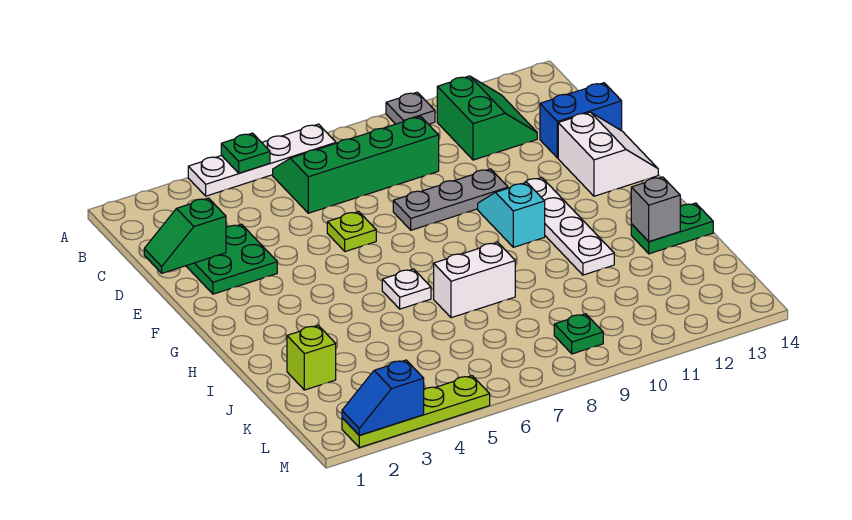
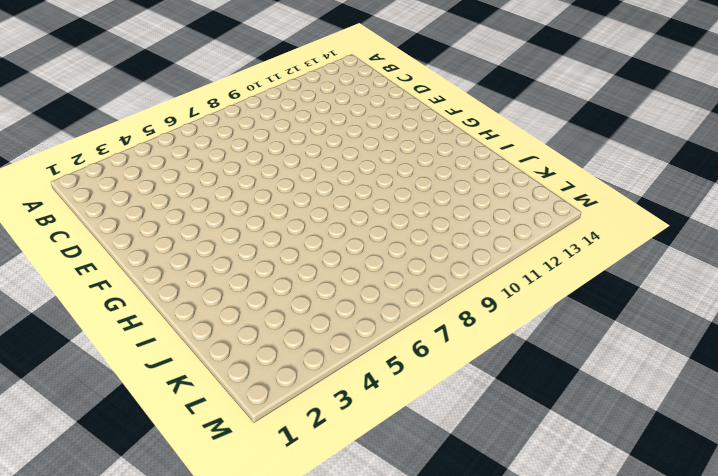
none -> white 1x4 plate [188,124,336,196]
none -> grey 1x1 plate [386,92,435,124]
none -> green 2x4 slope [273,116,439,213]

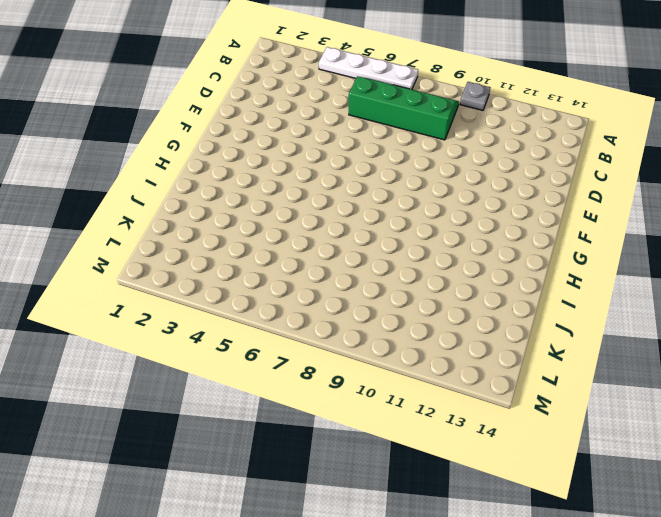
none -> green 2x2 slope [437,76,537,160]
none -> green 2x2 plate [186,224,277,294]
none -> blue 1x2 brick [540,83,622,158]

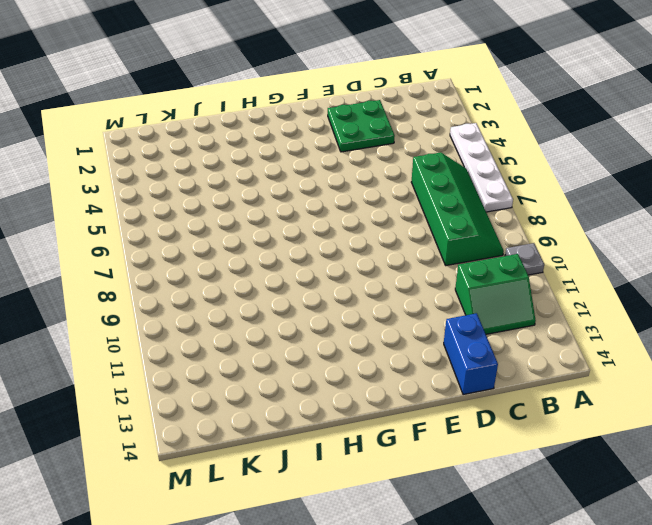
none -> lime 1x1 plate [327,212,376,252]
none -> grey 1x3 plate [393,169,508,230]
none -> white 2x2 slope [558,112,658,196]

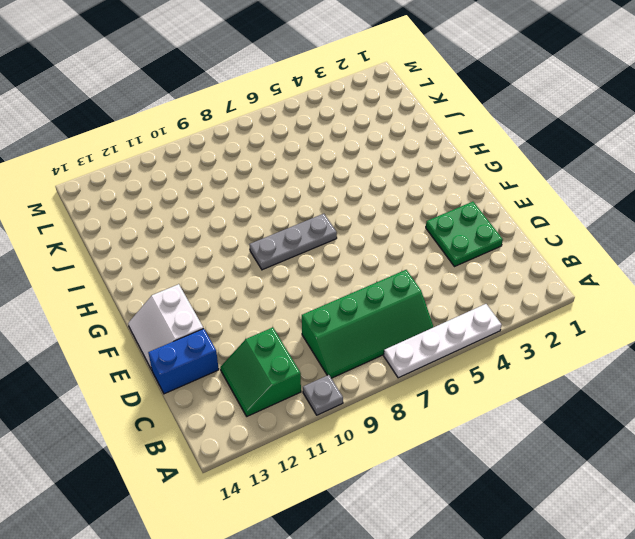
grey 1x3 plate [250,214,337,270] -> grey 1x3 plate moved to [393,169,508,230]
none -> lime 1x1 plate [327,212,376,252]
none -> cyan 1x2 slope [478,182,545,247]
none -> white 1x4 plate [525,178,614,275]

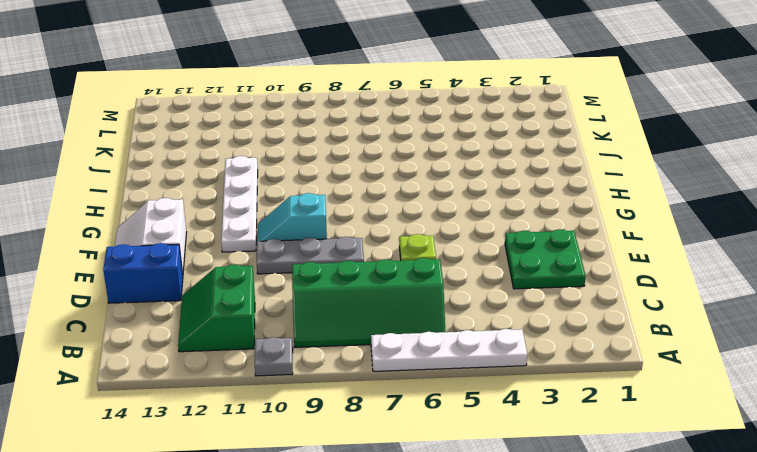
cyan 1x2 slope [257,193,327,241] -> cyan 1x2 slope turned to [478,182,545,247]
none -> white 1x1 plate [382,269,431,309]
none -> white 1x2 brick [434,242,515,318]
none -> green 1x2 plate [631,203,713,254]

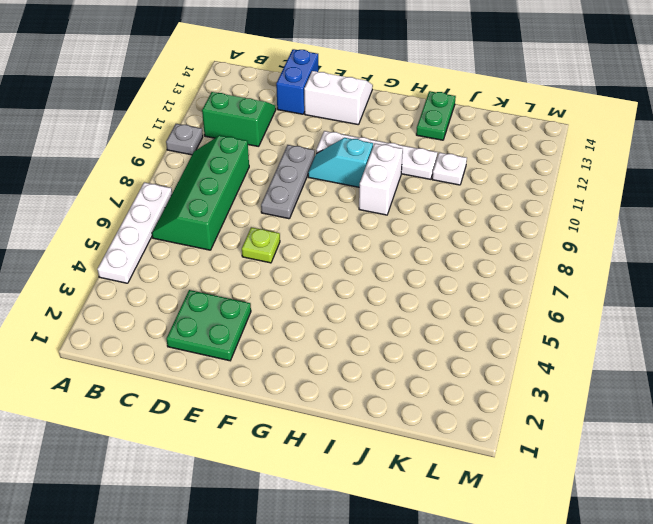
white 1x2 brick [359,143,403,215] -> white 1x2 brick moved to [434,242,515,318]
white 1x1 plate [432,152,467,185] -> white 1x1 plate moved to [382,269,431,309]
none -> lime 1x1 brick [287,325,336,390]
none -> green 1x1 plate [554,314,603,354]
none -> lime 1x4 plate [342,376,490,448]

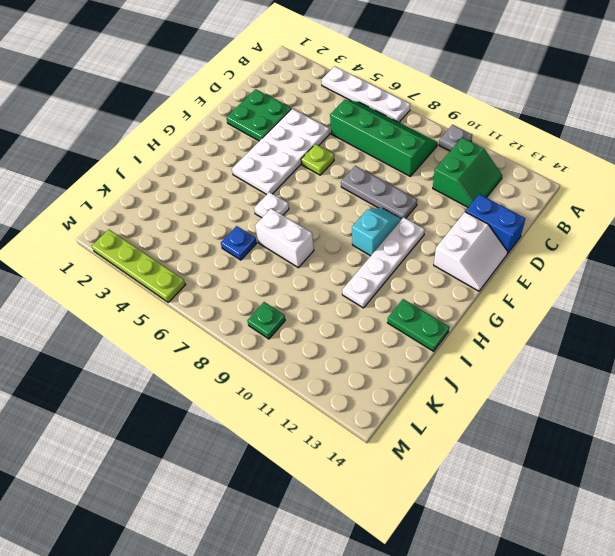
white 2x4 plate [232,109,330,195] -> none
blue 1x1 plate [221,226,257,260] -> none
none -> lime 1x1 brick [287,325,336,390]
none -> green 1x1 plate [221,133,270,173]
none -> green 1x2 slope [144,198,226,273]

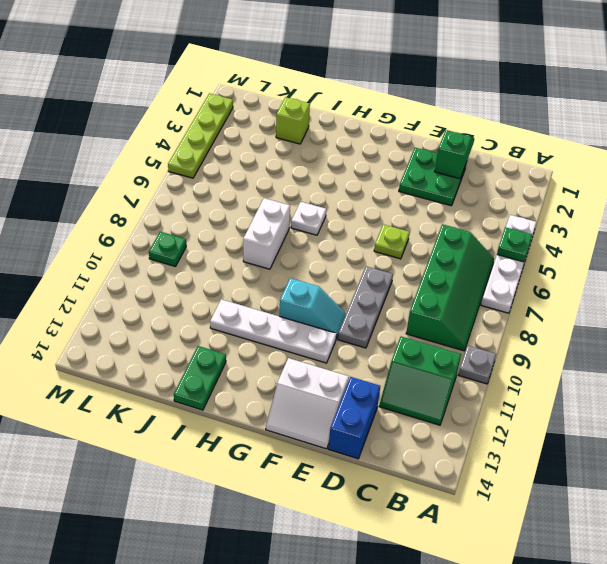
none -> grey 1x1 brick [631,177,680,241]
none -> blue 1x2 slope [342,360,424,435]

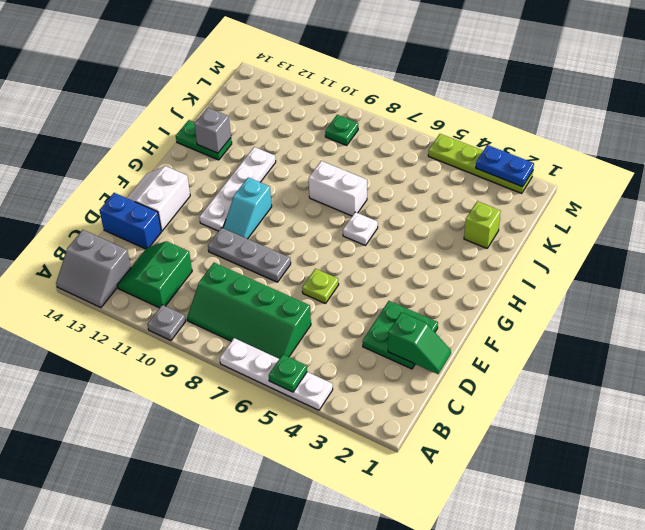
grey 2x2 slope [56,230,131,308] -> none
blue 1x2 plate [476,145,534,187] -> blue 1x2 slope [342,360,424,435]

